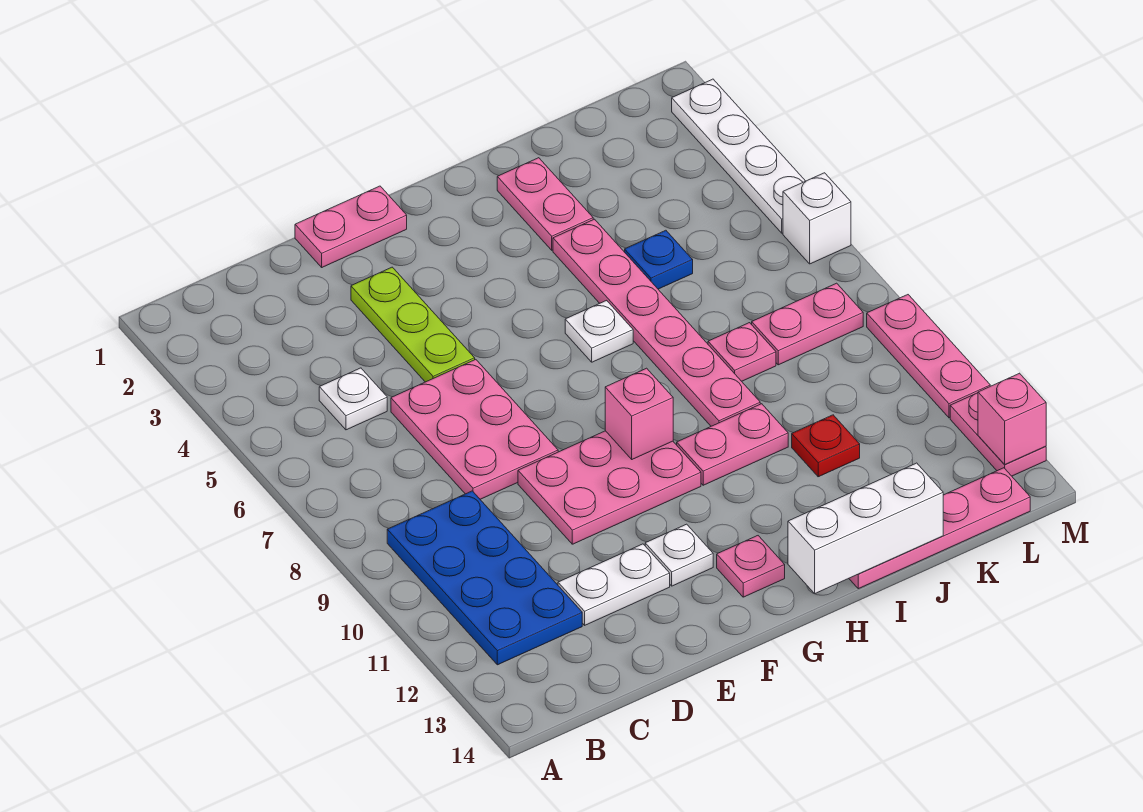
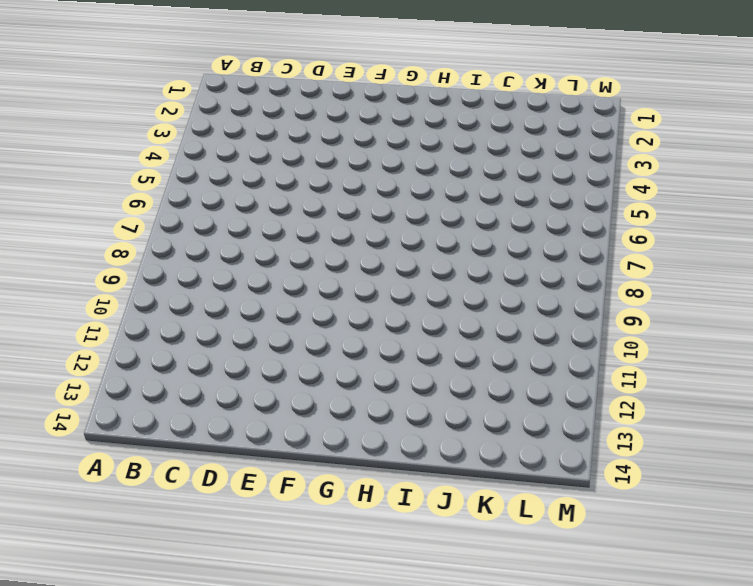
none -> blue 2x4 plate [387,491,582,665]
none -> white 1x1 plate [319,368,387,430]
none -> pink 2x3 plate [391,359,558,499]

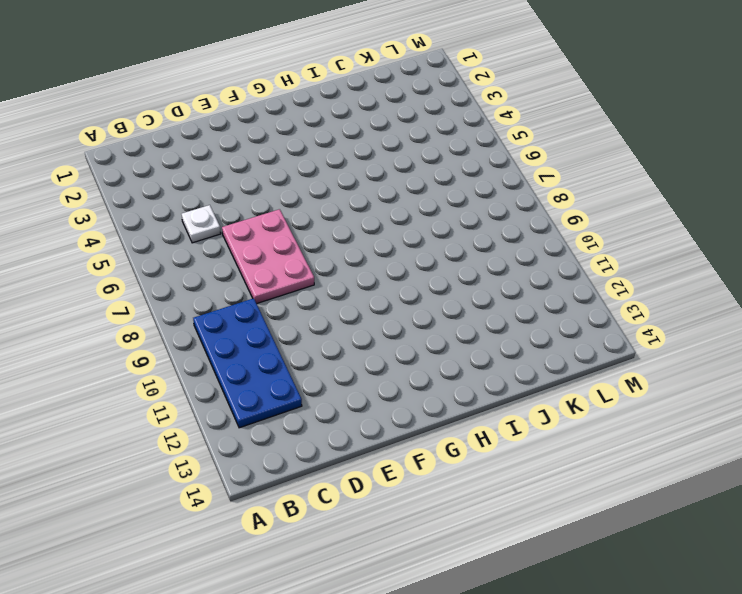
none -> white 1x2 plate [558,544,670,625]
none -> pink 1x2 plate [295,186,407,267]
none -> lime 1x3 plate [351,267,475,382]

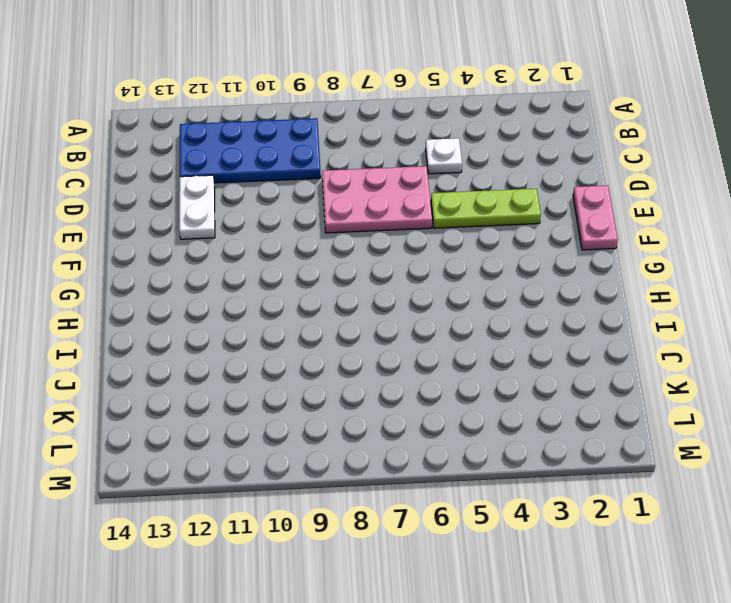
none -> pink 2x3 plate [518,431,701,544]
none -> white 1x1 plate [645,524,713,586]
none -> pink 1x1 plate [717,536,785,597]

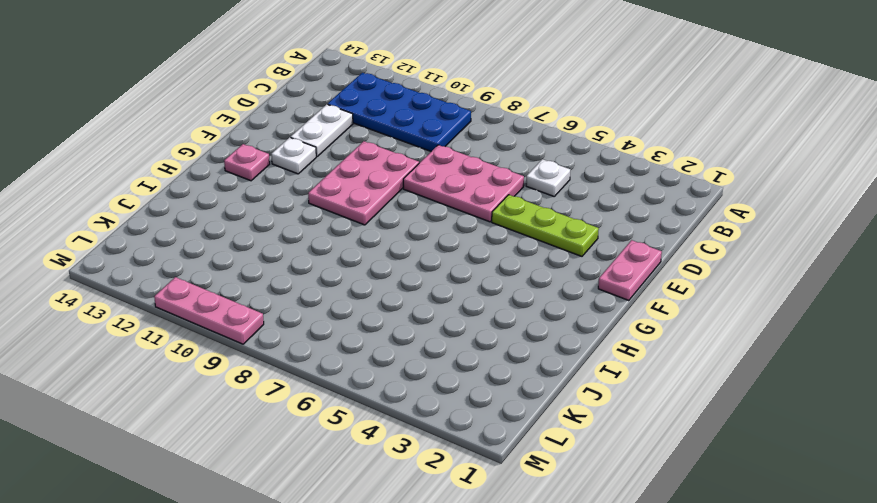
none -> white 1x1 plate [565,300,633,362]
none -> pink 1x2 plate [677,404,788,485]
none -> pink 1x2 plate [497,158,593,250]

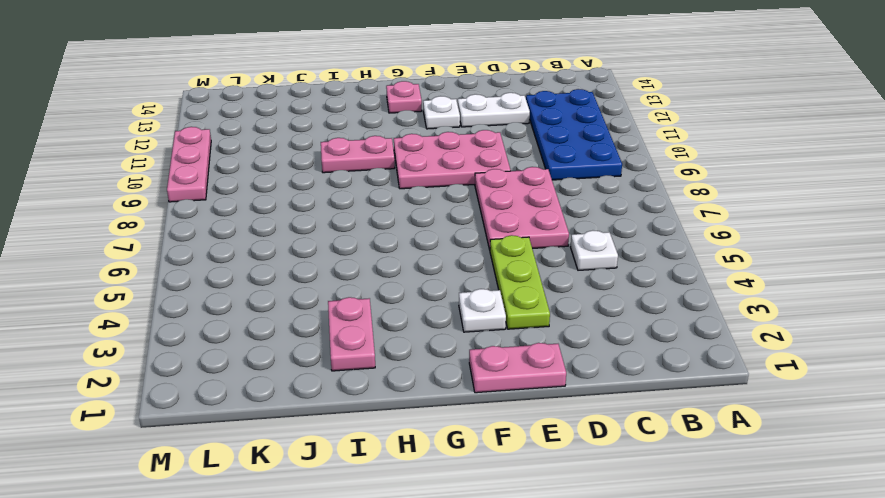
white 1x1 plate [459,289,506,332] -> white 1x1 plate moved to [565,300,633,362]
none -> pink 1x6 plate [553,219,760,426]
none -> pink 1x4 plate [849,468,1030,589]
none -> blue 1x1 plate [625,230,693,289]

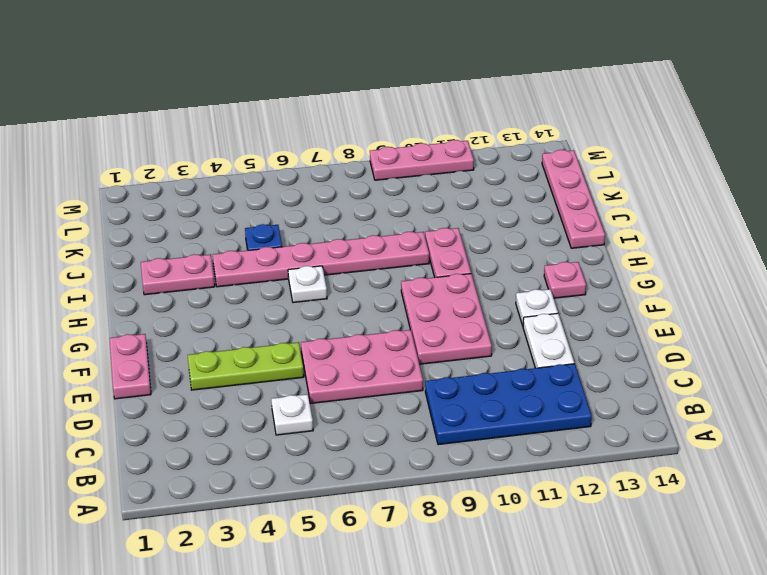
none -> pink 1x1 plate [708,323,776,381]
none -> red 1x1 plate [792,415,860,477]
none -> pink 1x2 plate [752,283,863,365]

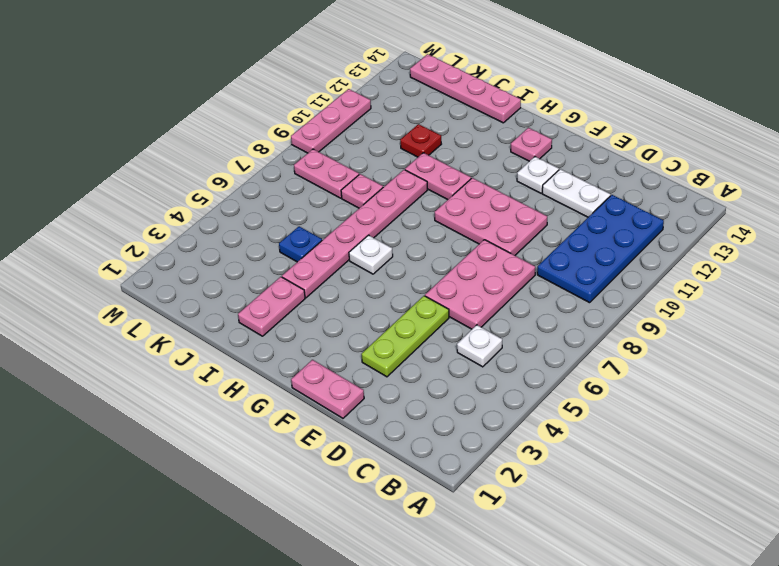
none -> white 1x4 plate [672,79,805,233]
none -> white 1x1 brick [783,173,851,264]
none -> pink 1x2 plate [950,393,1046,476]

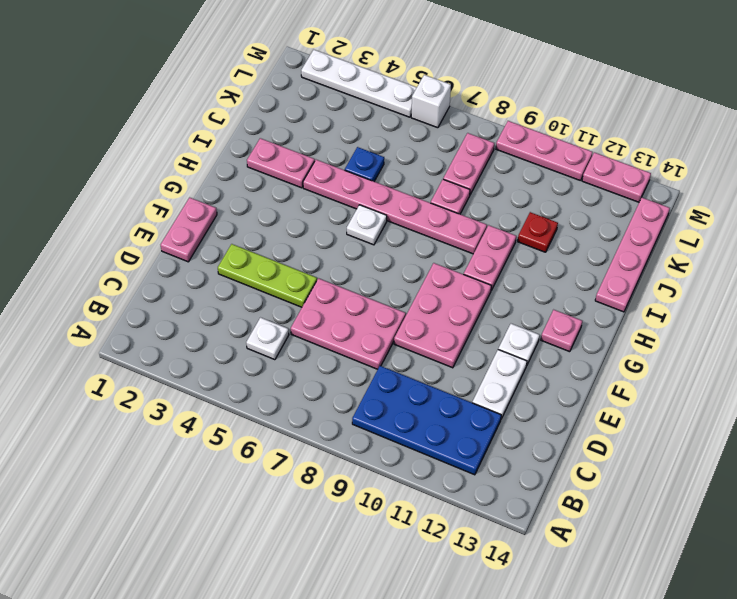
none -> pink 1x1 brick [605,368,673,459]
none -> white 1x3 brick [788,463,943,594]
none -> pink 1x1 brick [978,373,1046,465]

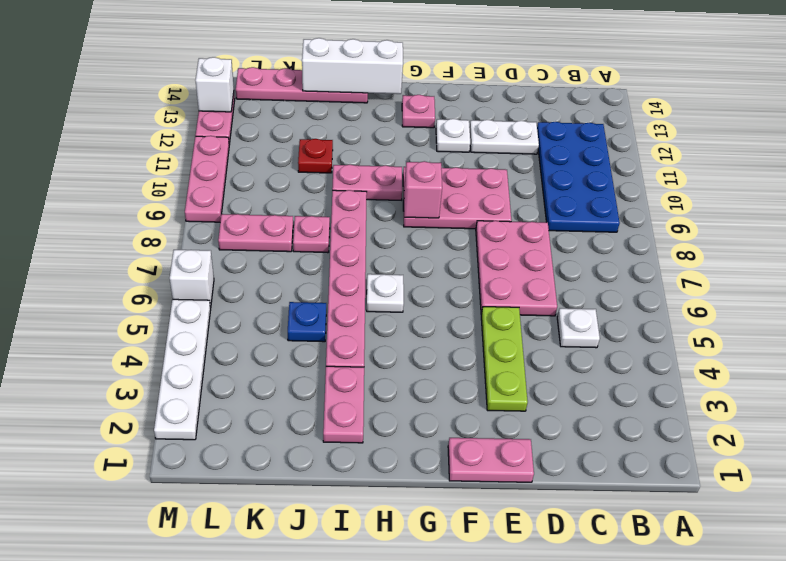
white 1x1 brick [195,57,234,112] -> pink 1x1 brick [978,373,1046,465]

